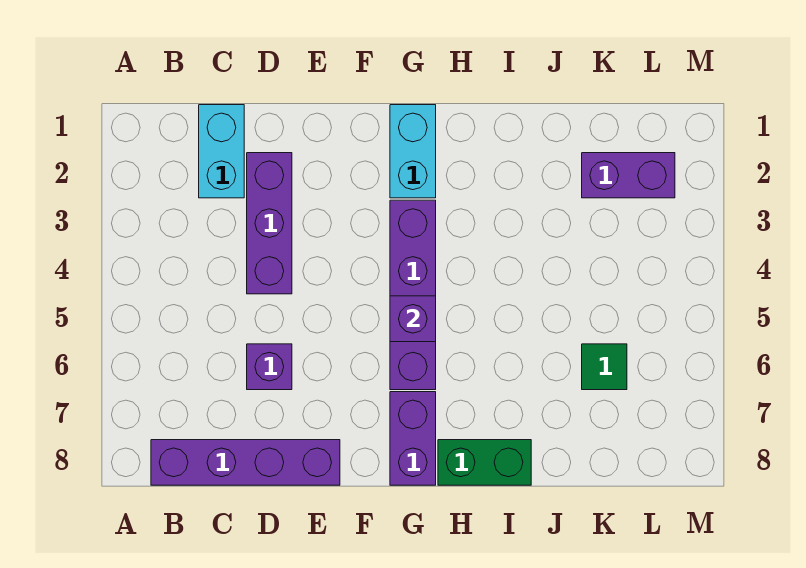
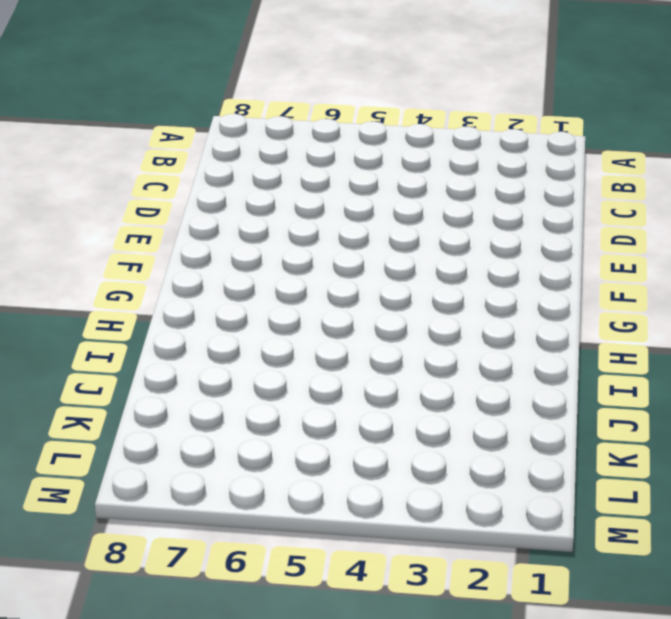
none -> purple 1x4 brick [151,440,340,485]
none -> cyan 1x2 brick [199,105,244,198]

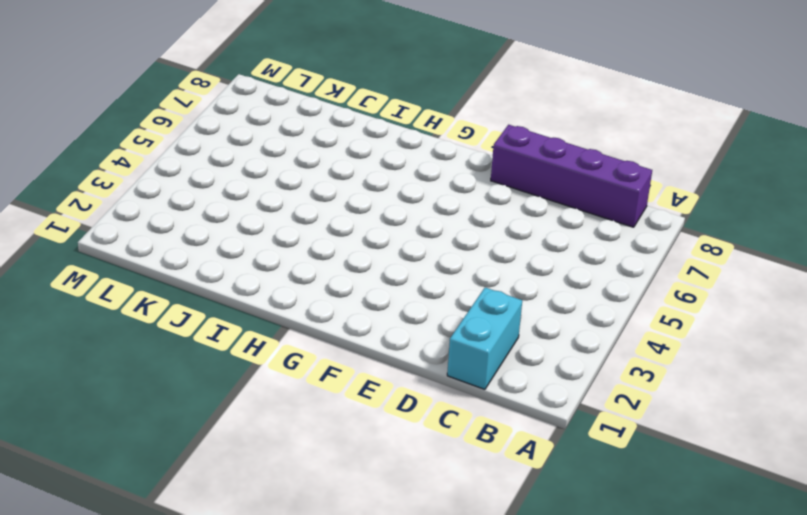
none -> purple 1x3 brick [247,153,292,294]
none -> purple 1x1 brick [247,344,292,390]

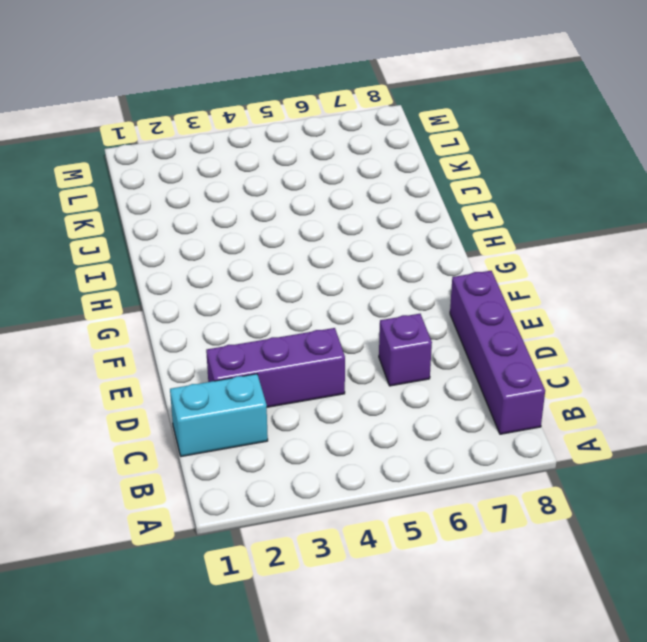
none -> cyan 1x2 brick [390,105,436,198]
none -> purple 1x4 brick [390,200,436,390]

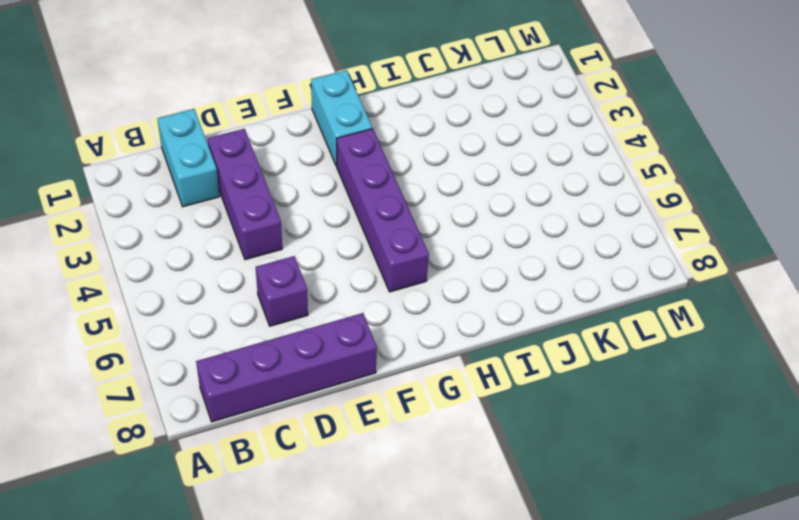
none -> purple 1x2 brick [390,392,436,485]
none -> green 1x2 brick [438,440,531,485]

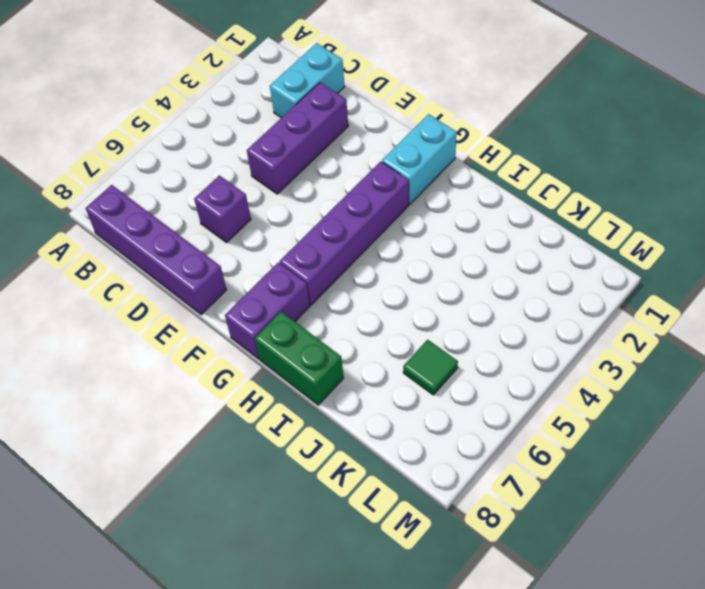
none -> purple 1x2 brick [582,153,675,198]
none -> purple 1x1 brick [390,296,436,342]

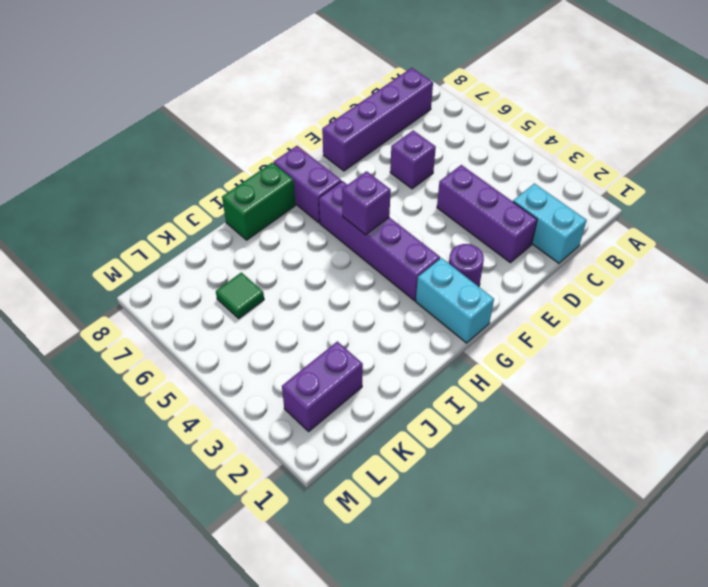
purple 1x1 round brick [449,244,484,287] -> none

